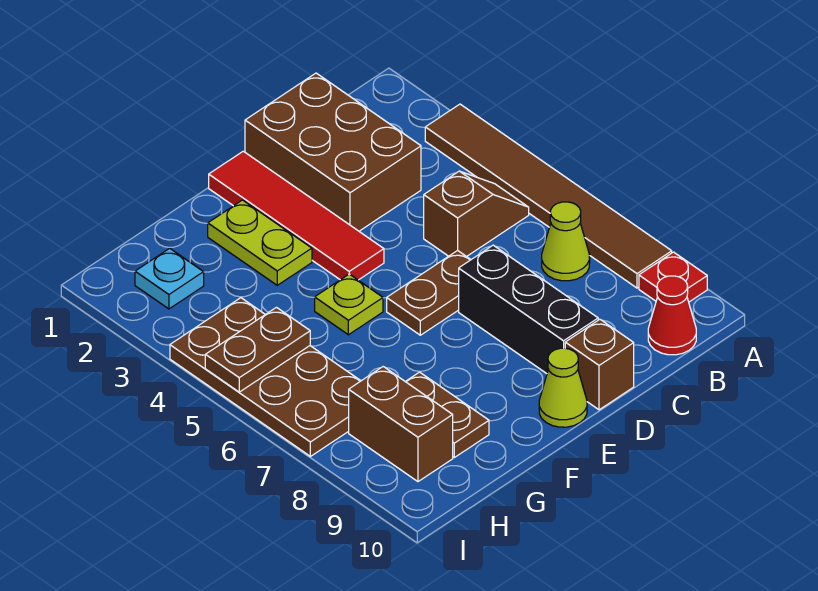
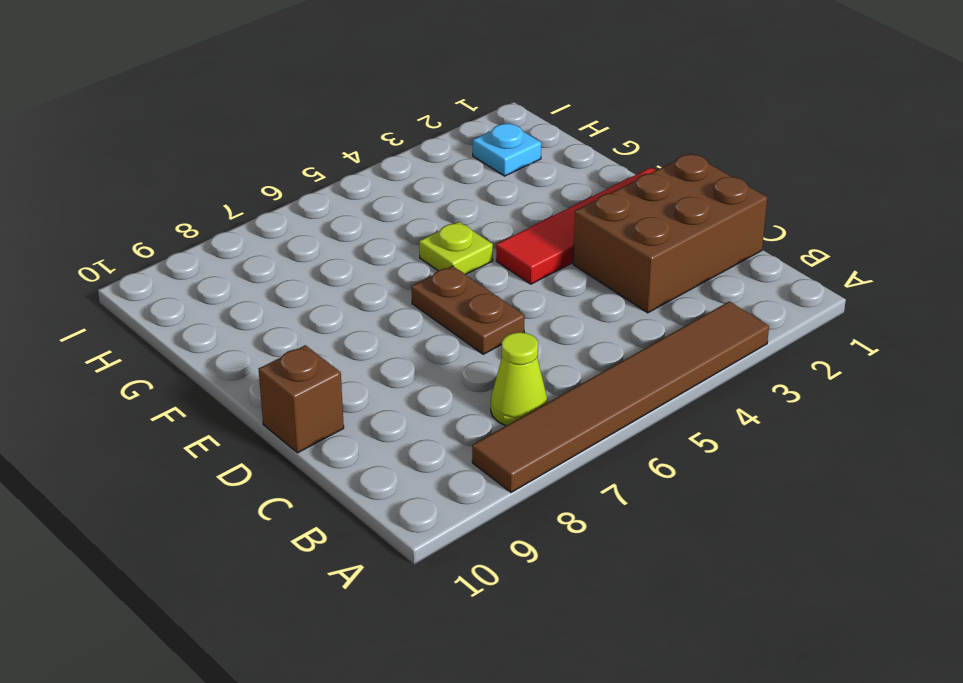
none -> red 1x1 plate [639,252,707,302]
none -> brown 1x2 slope [424,171,529,257]
none -> red 1x1 cone [648,276,696,355]

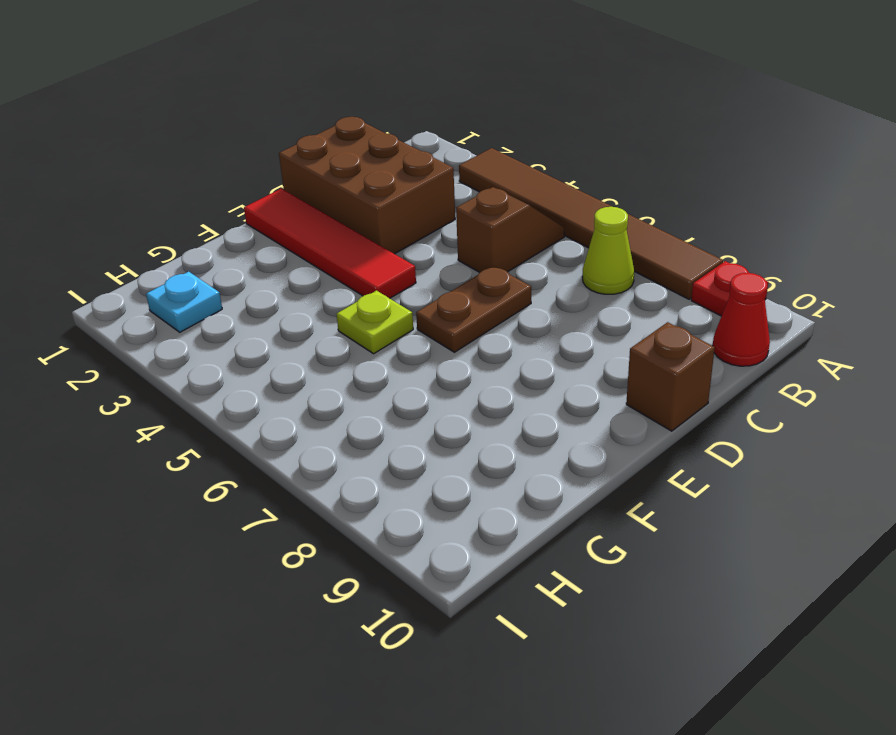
none -> black 1x3 brick [459,245,598,374]
none -> lime 1x1 cone [539,348,587,427]
none -> lime 1x2 plate [208,200,312,285]

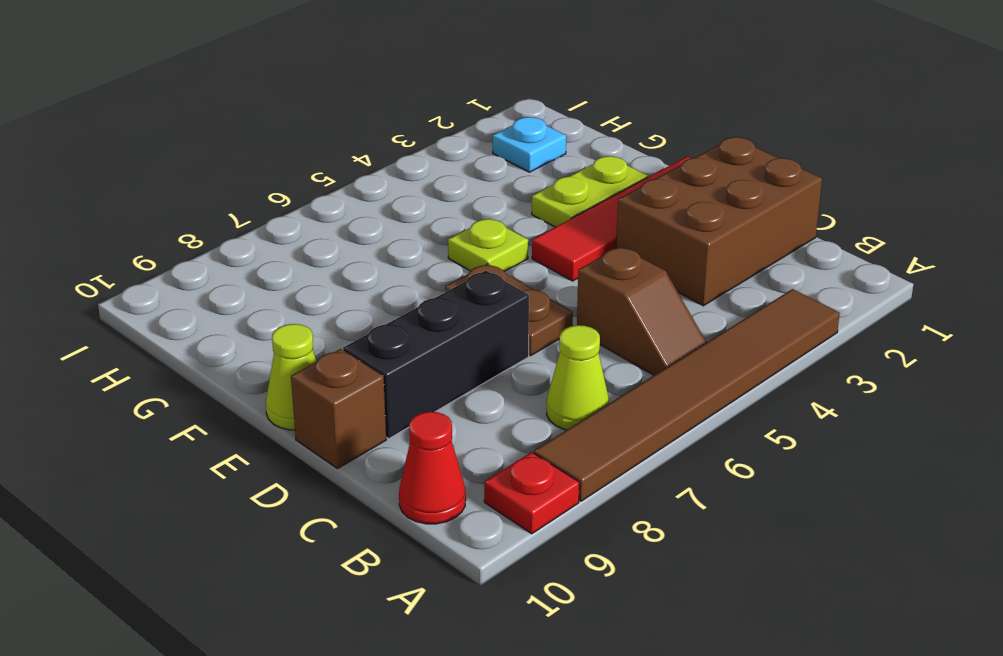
none -> brown 1x2 plate [406,372,489,457]
none -> brown 2x4 plate [170,298,361,456]
none -> brown 1x2 brick [349,367,453,482]

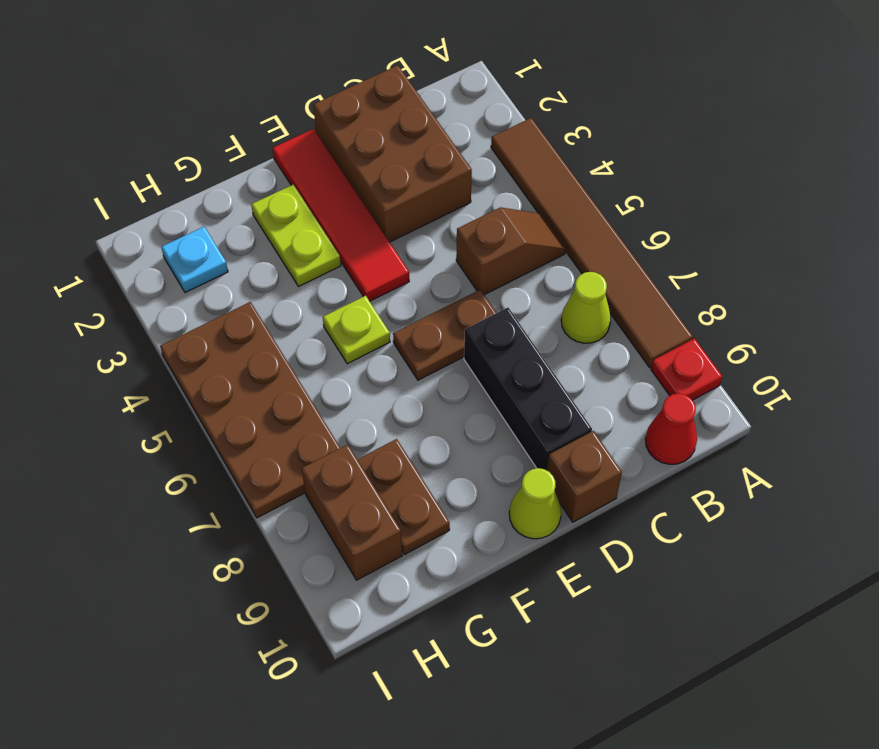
none -> brown 1x2 plate [205,307,310,392]

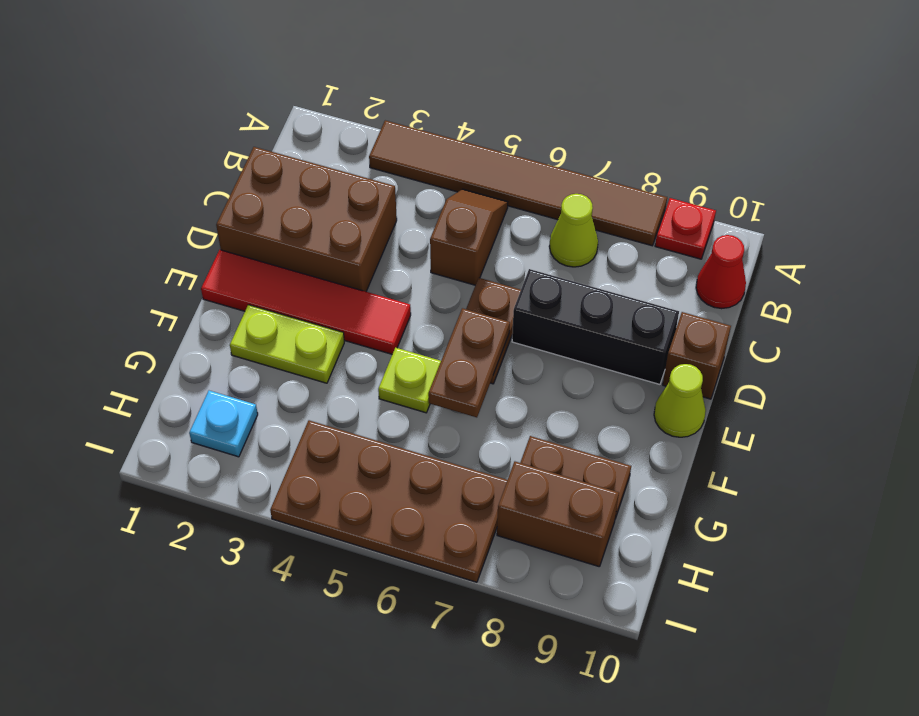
brown 1x2 plate [428,308,510,417] -> brown 1x2 plate moved to [205,307,310,392]

